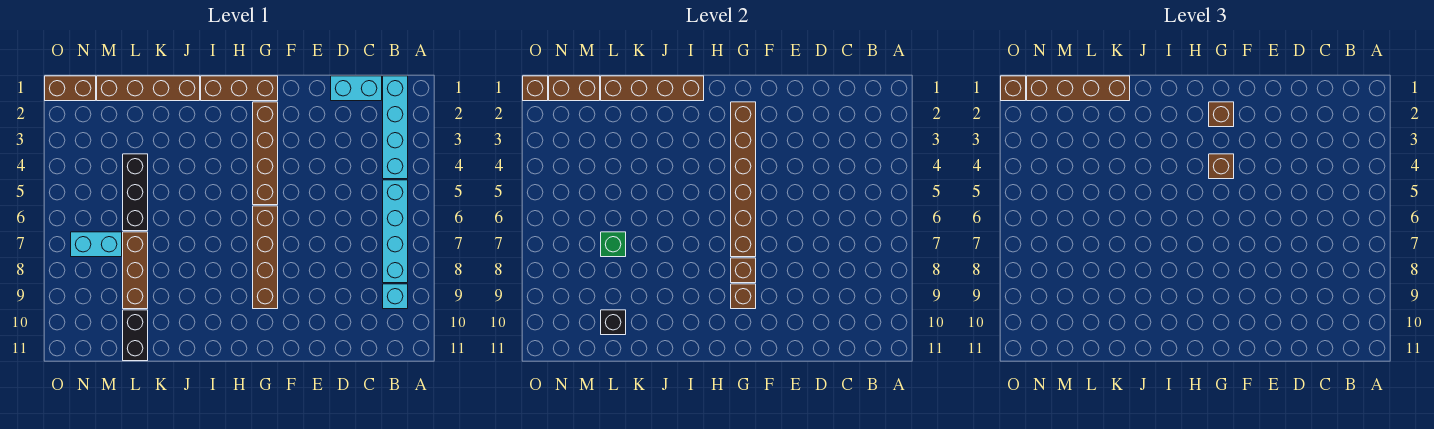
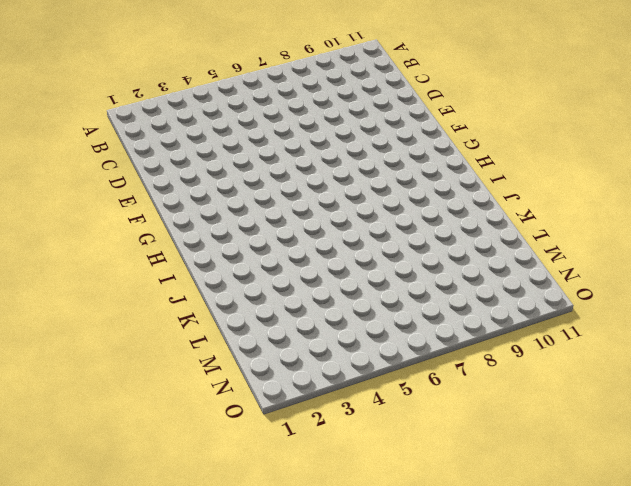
none -> cyan 1x4 brick [383,76,408,179]
none -> cyan 1x4 brick [383,180,408,283]
none -> cyan 1x1 brick [383,284,408,309]

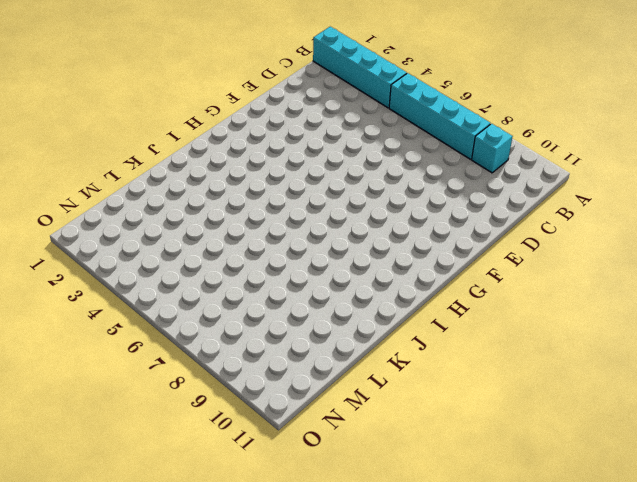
none -> cyan 1x2 brick [331,76,382,101]
none -> brown 1x3 brick [201,76,278,101]
none -> brown 1x4 brick [253,102,278,205]

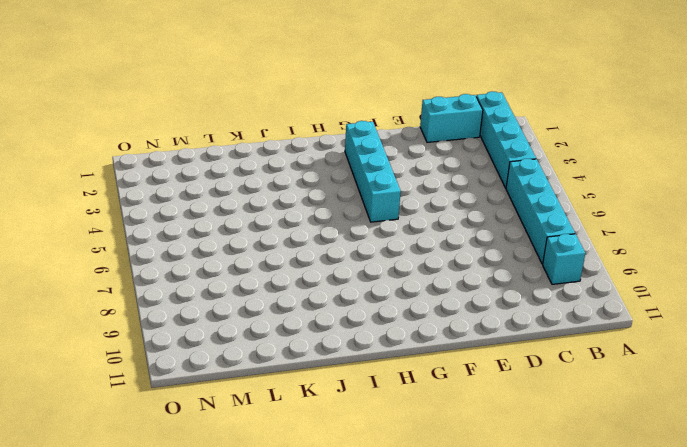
cyan 1x4 brick [345,121,401,222] -> brown 1x4 brick [253,102,278,205]
none -> brown 1x3 brick [201,76,278,101]
none -> brown 1x4 brick [253,206,278,309]
none -> brown 1x4 brick [97,76,200,101]

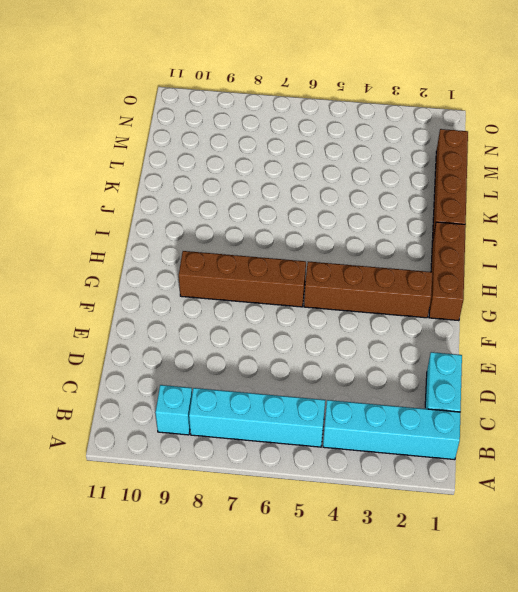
none -> black 1x3 brick [123,154,148,231]
none -> brown 1x3 brick [123,232,148,309]
none -> black 1x2 brick [123,310,148,361]

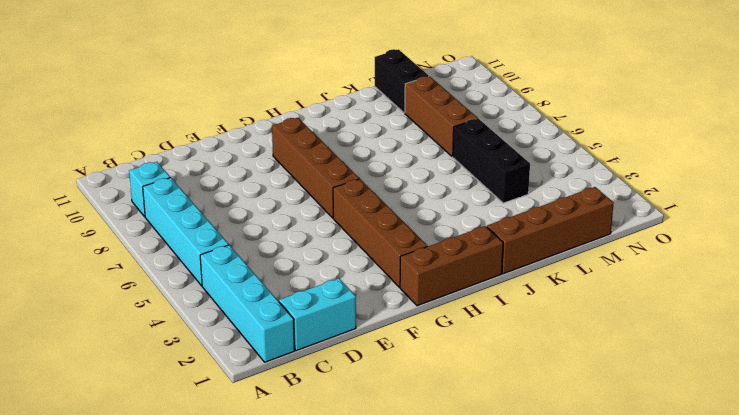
none -> cyan 1x2 brick [71,232,122,257]
none -> brown 1x2 brick [45,76,96,101]
none -> brown 1x6 brick [731,102,756,257]

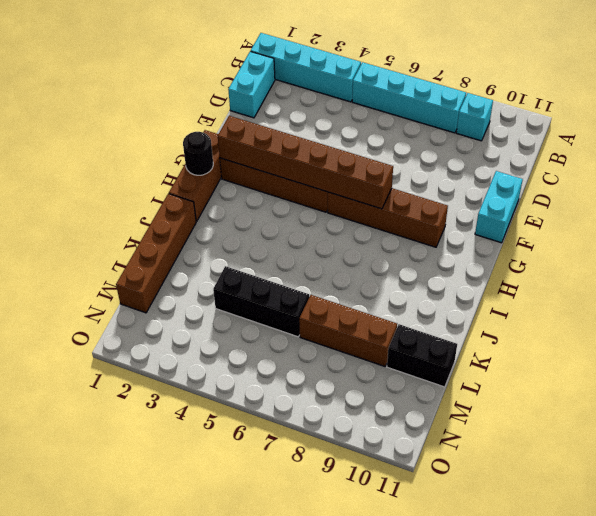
cyan 1x2 brick [475,171,523,243] -> cyan 1x2 brick moved to [71,232,122,257]
black 1x1 round brick [183,132,213,175] -> none
none -> brown 1x2 brick [45,76,96,101]
none -> brown 1x1 brick [731,258,756,283]
none -> brown 1x1 brick [731,284,756,309]

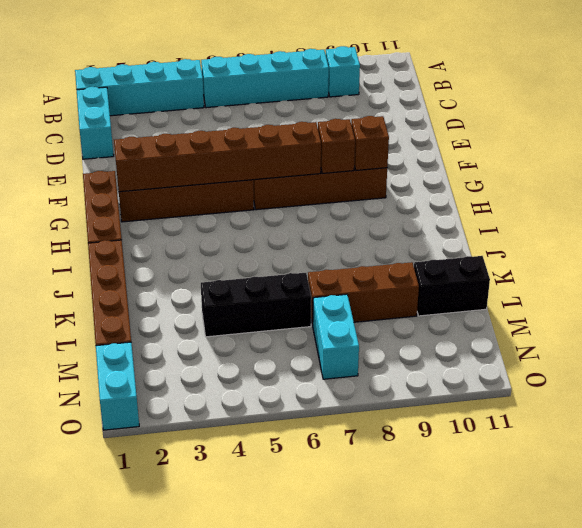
cyan 1x2 brick [96,342,139,430] -> brown 1x2 brick [45,76,96,101]
none -> brown 1x4 brick [601,76,704,101]
none -> green 1x1 brick [601,232,626,257]
none -> black 1x1 brick [601,310,626,335]

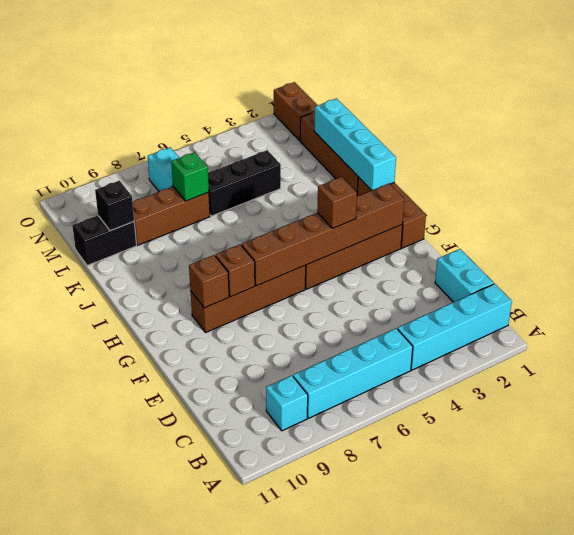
cyan 1x4 brick [314,99,396,190] -> brown 1x4 brick [601,76,704,101]
none -> brown 1x2 brick [549,76,600,101]
none -> brown 1x1 brick [523,76,548,101]
none -> brown 1x1 brick [1209,102,1234,127]

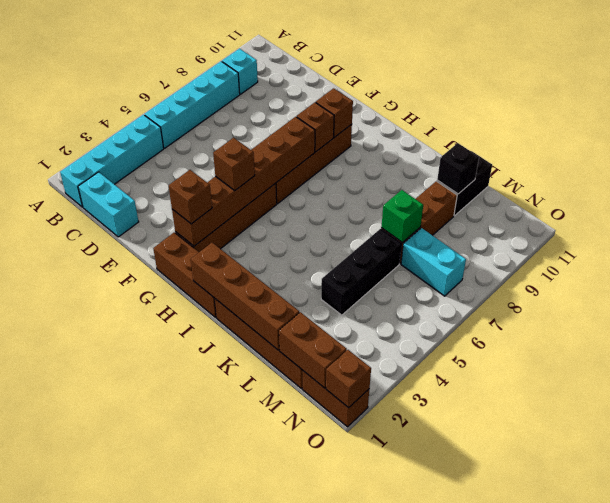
none -> brown 1x4 brick [1027,76,1130,101]
none -> brown 1x1 brick [1001,76,1026,101]

